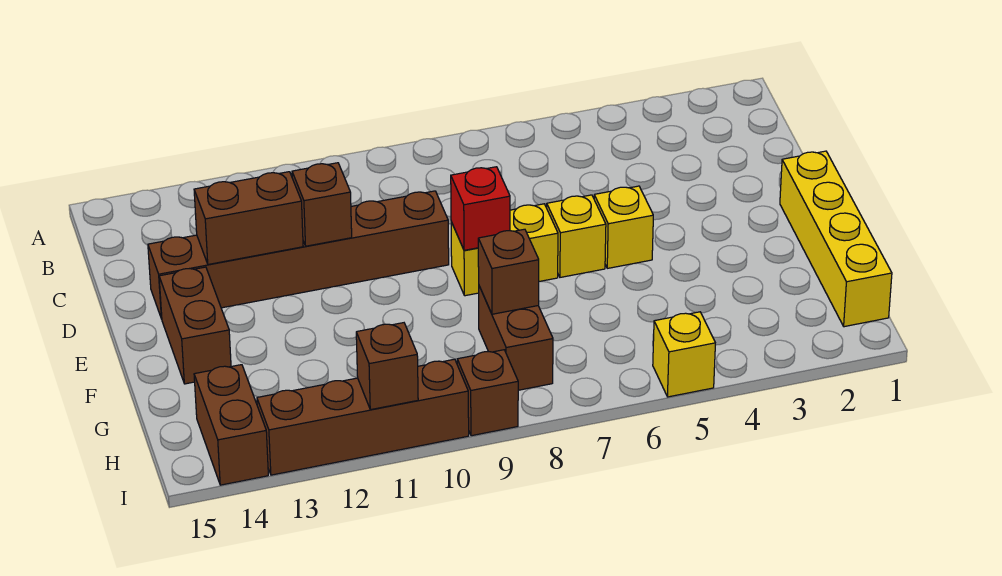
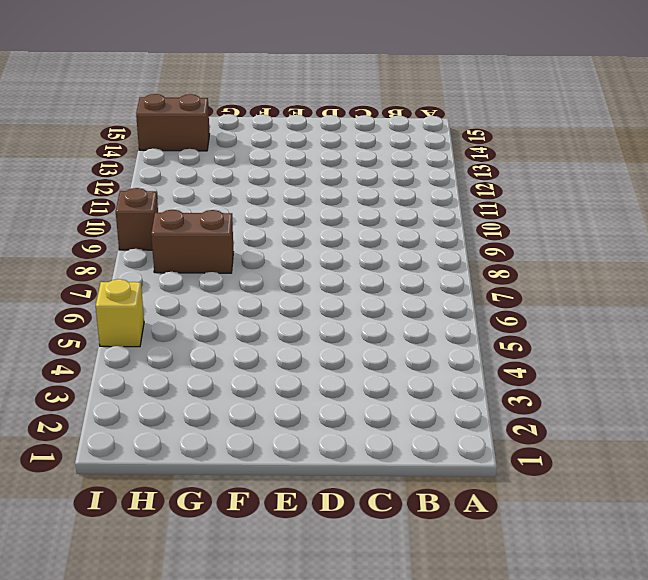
none -> brown 1x6 brick [148,191,449,319]
none -> yellow 1x4 brick [780,151,892,327]
none -> yellow 1x1 brick [594,186,653,268]

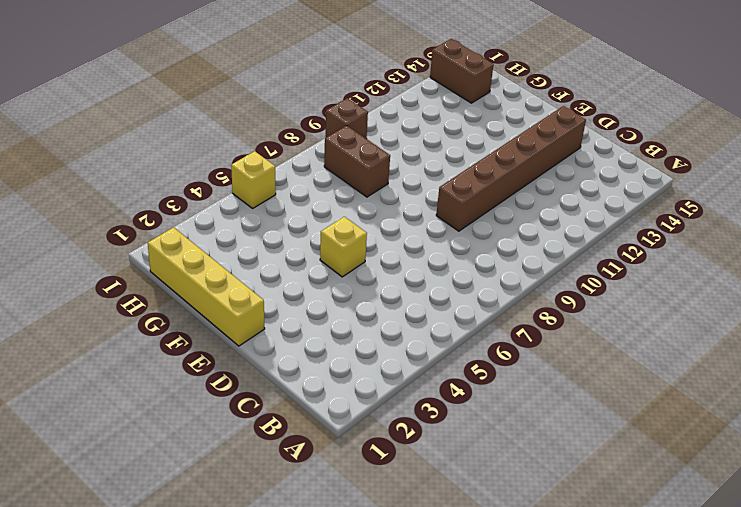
none -> yellow 1x1 brick [547,195,606,277]
none -> yellow 1x2 brick [451,204,558,296]
none -> brown 1x2 brick [159,267,231,384]

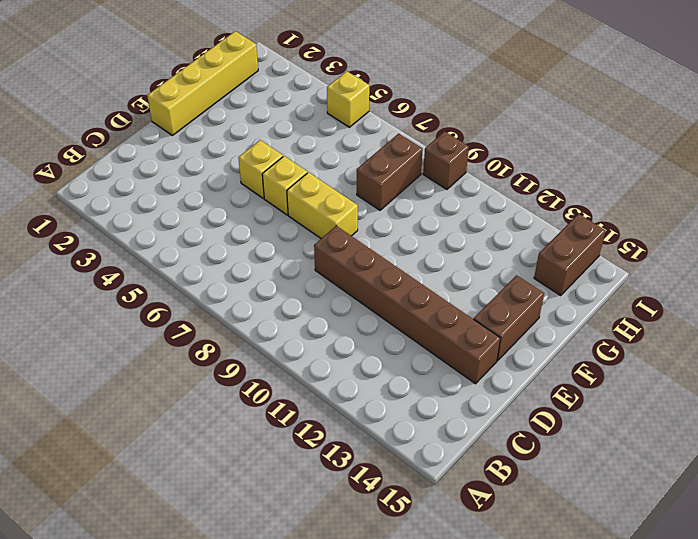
none -> brown 1x4 brick [257,359,469,475]
none -> brown 1x1 brick [292,163,352,246]
none -> brown 1x2 brick [194,172,303,264]

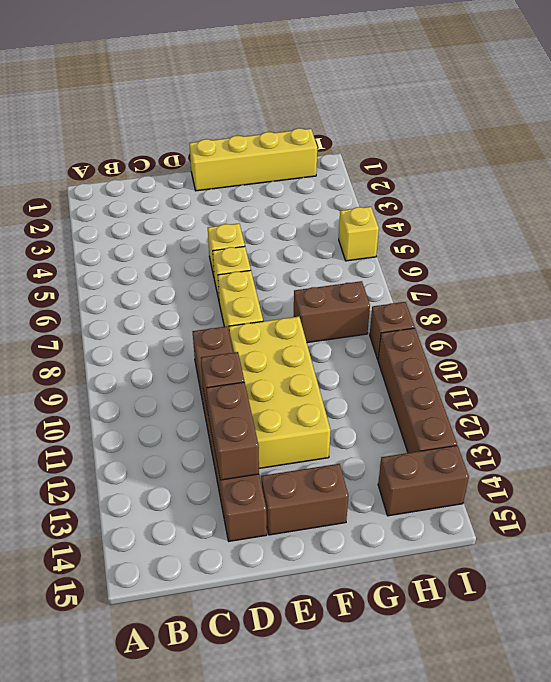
yellow 2x4 brick [229,317,331,468] -> none
none -> red 1x1 brick [451,167,510,250]
none -> brown 1x1 brick [478,229,539,314]
none -> brown 1x1 brick [356,323,418,410]

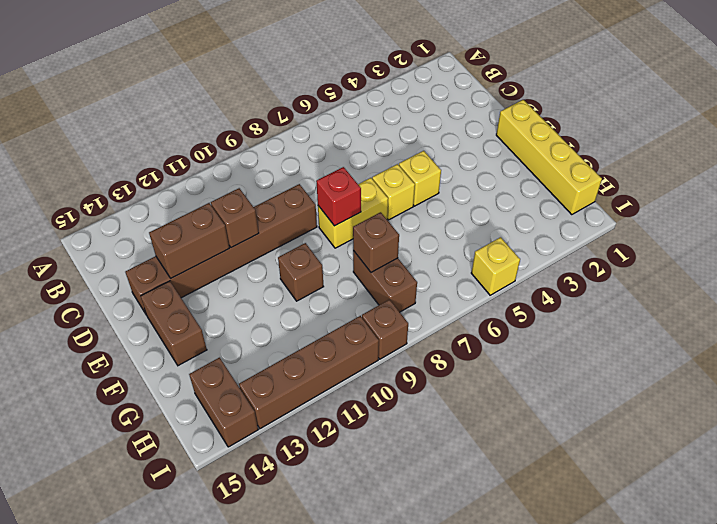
brown 1x1 brick [278,243,324,301] -> brown 1x1 brick moved to [356,323,418,410]

